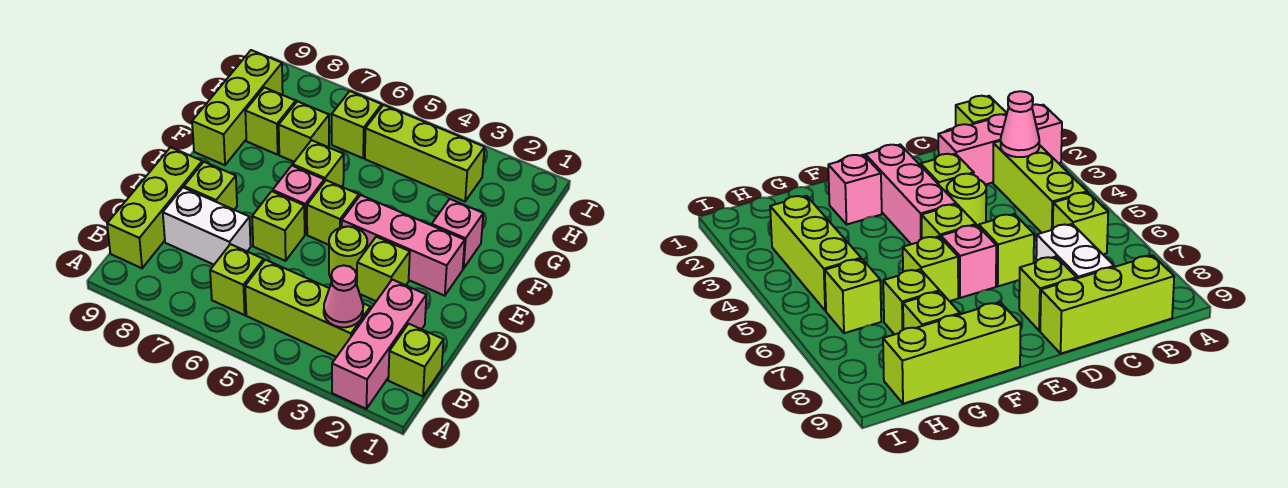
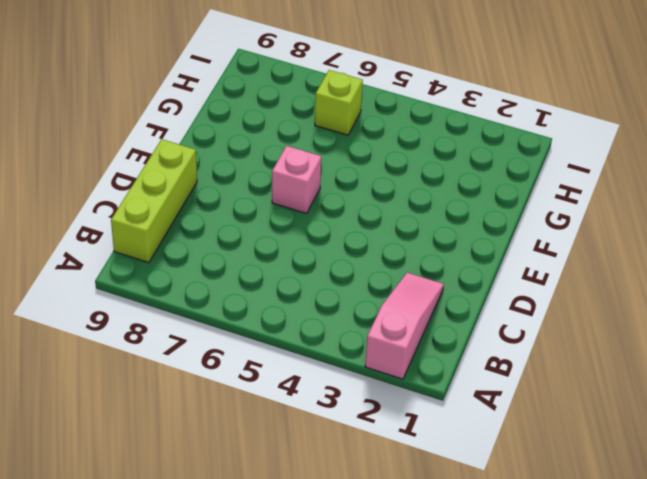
pink 1x3 slope [365,273,444,379] -> pink 1x3 brick [332,280,426,409]
none -> lime 1x1 brick [388,324,444,396]
none -> lime 1x3 brick [245,260,370,357]
none -> lime 1x1 brick [210,244,264,315]

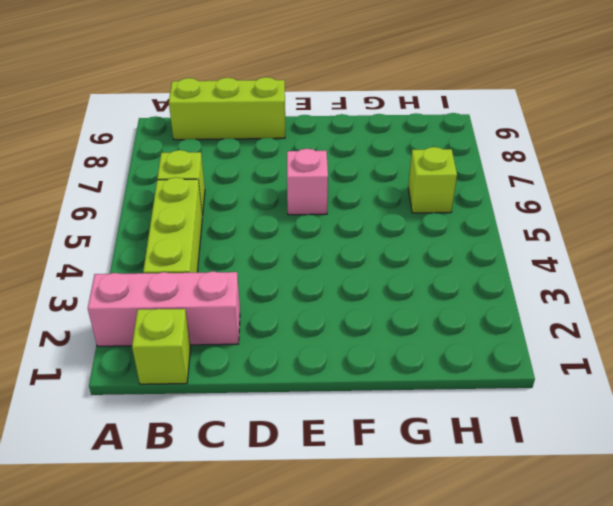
none -> white 1x2 brick [163,188,251,265]
none -> lime 1x1 brick [357,237,410,301]
none -> lime 1x1 round brick [329,226,367,284]

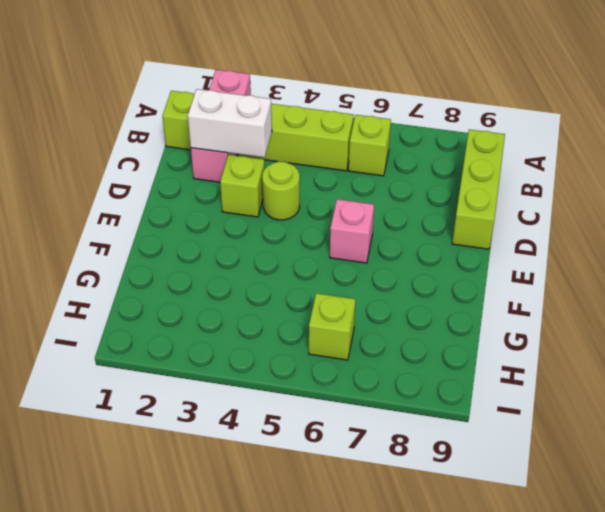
white 1x2 brick [188,89,272,158] -> white 1x2 brick moved to [163,188,251,265]
none -> lime 1x1 brick [252,191,305,261]
none -> lime 1x1 brick [184,162,237,210]
none -> pink 1x3 brick [342,195,465,296]

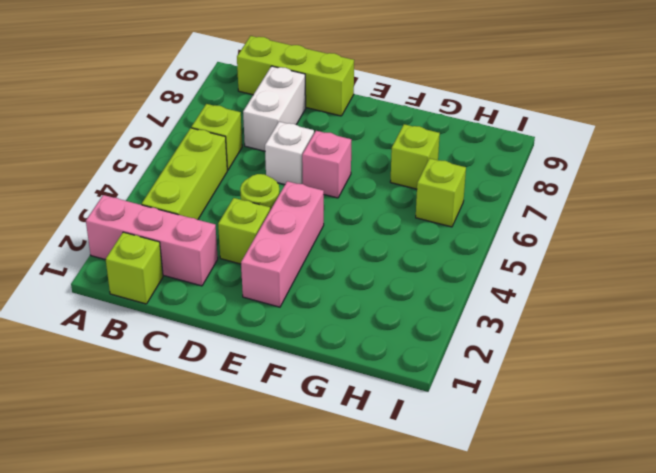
white 1x1 brick [265,122,314,185] -> lime 1x1 brick [252,191,305,261]
none -> lime 1x1 brick [184,162,237,210]
none -> lime 1x1 brick [307,180,359,245]
none -> pink 1x1 brick [432,199,483,269]

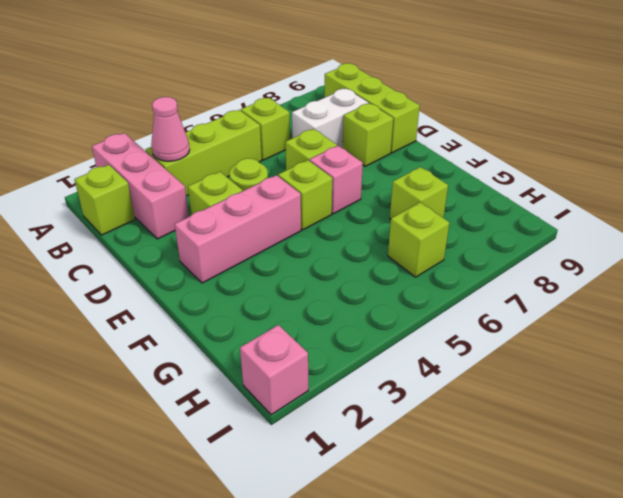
pink 1x1 brick [240,325,308,415] -> pink 1x1 brick moved to [432,199,483,269]
none -> lime 1x1 brick [293,140,344,187]
none -> lime 1x3 brick [192,50,283,165]
none -> lime 1x1 brick [245,87,296,155]

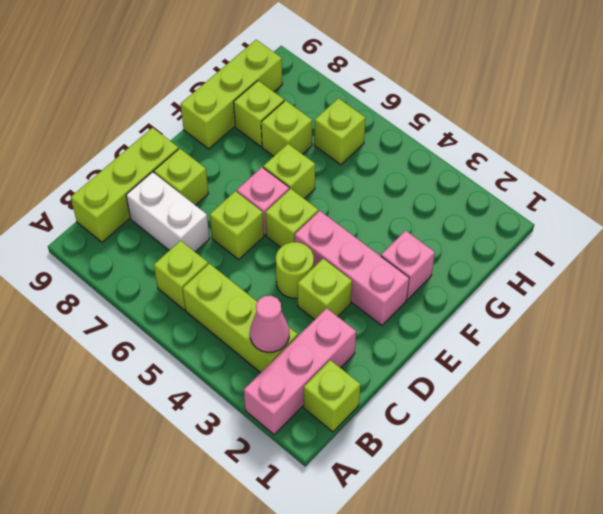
none -> lime 1x3 brick [365,105,485,201]

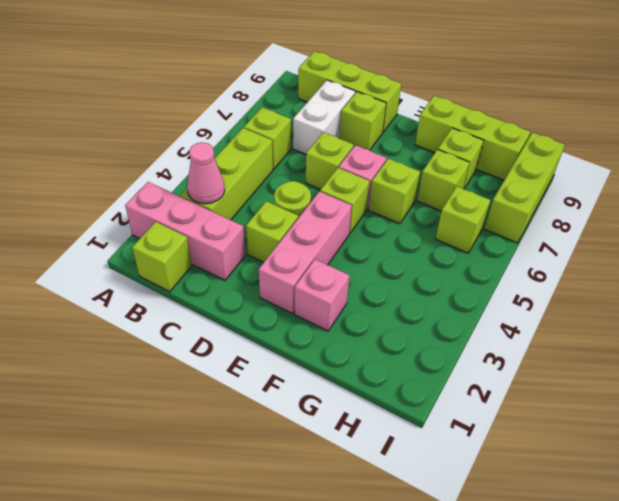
lime 1x3 brick [485,132,565,243] -> lime 1x3 brick moved to [365,105,485,201]

